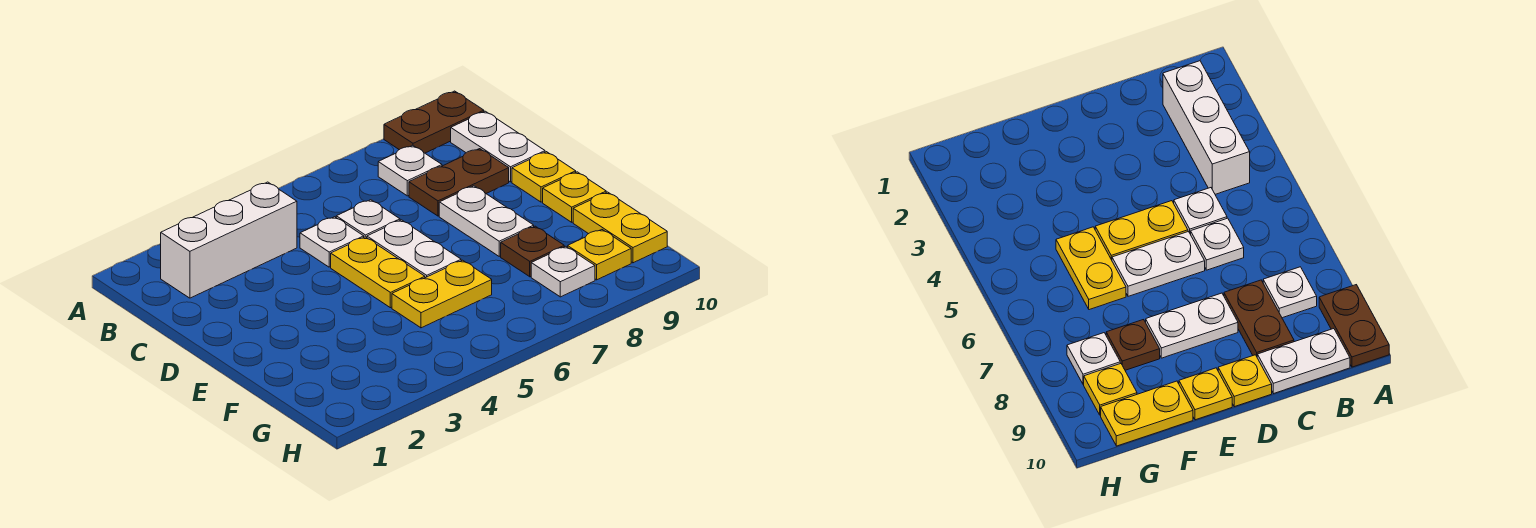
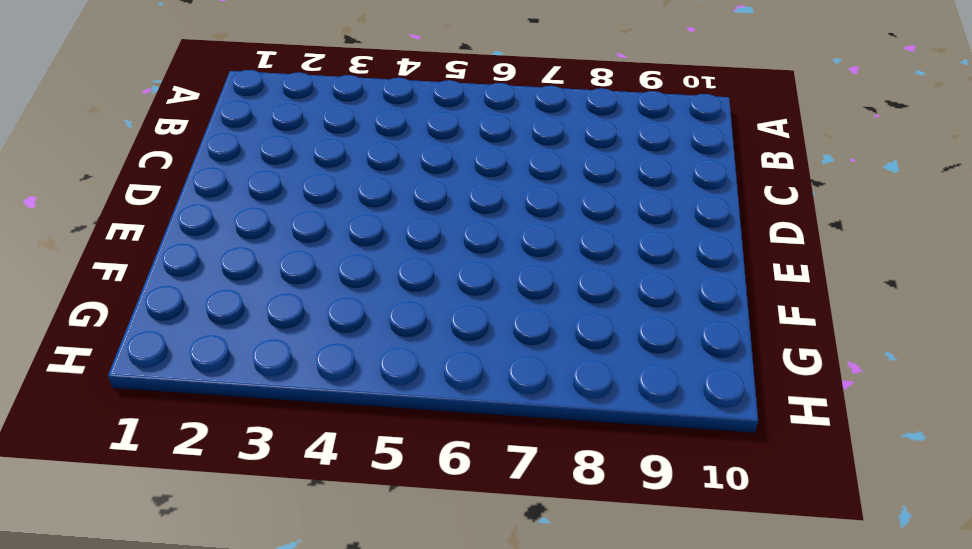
none -> brown 1x2 plate [384,91,484,153]
none -> white 1x3 brick [161,182,297,298]
none -> white 1x1 plate [378,145,442,196]

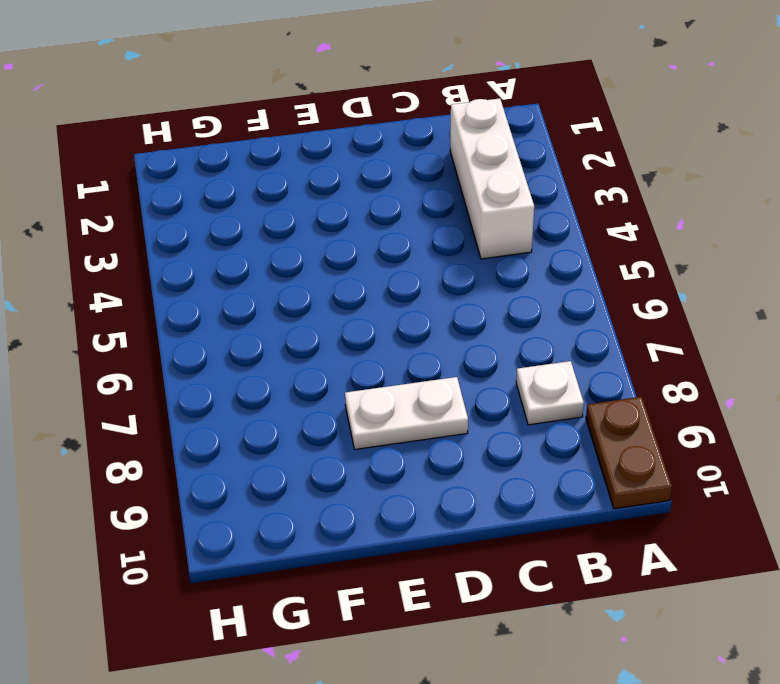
none -> white 1x2 plate [451,111,545,182]
none -> white 1x1 plate [300,217,364,267]
none -> white 1x1 plate [336,200,400,238]

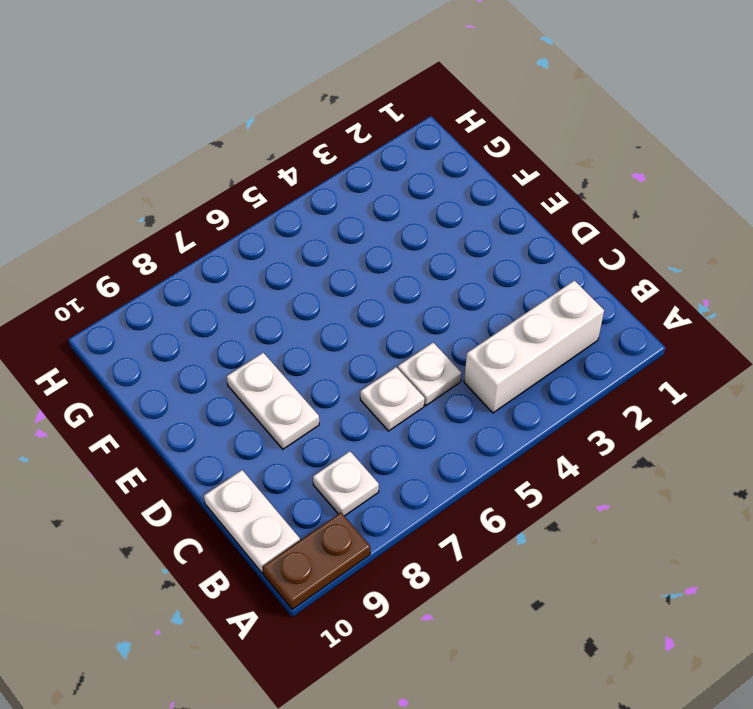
none -> brown 1x2 plate [409,149,509,216]
none -> yellow 1x2 plate [331,237,425,308]
none -> white 1x2 plate [367,220,461,278]

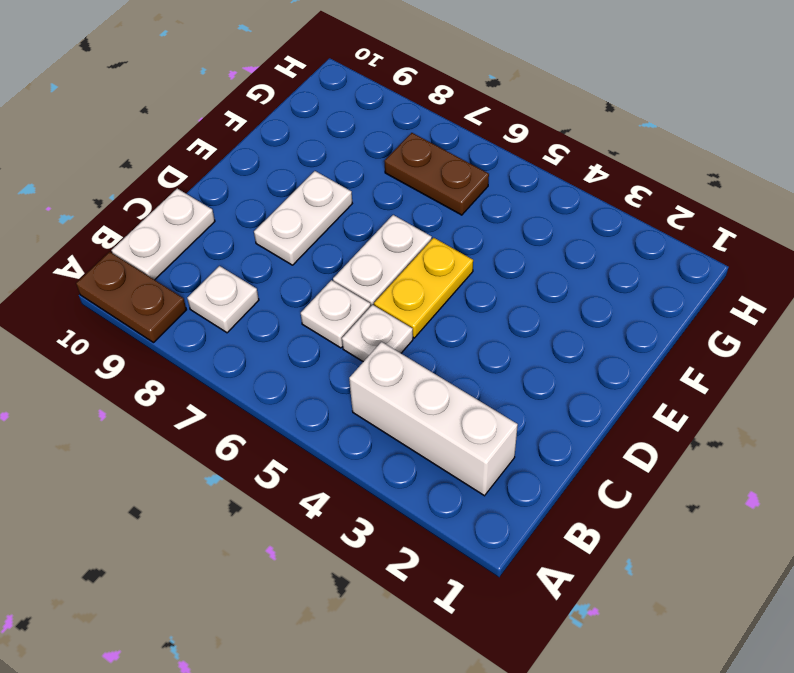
brown 1x2 plate [385,133,489,215] -> brown 1x2 plate moved to [409,149,509,216]
none -> yellow 1x1 plate [512,152,576,202]
none -> yellow 1x1 plate [543,172,606,222]
none -> yellow 1x2 plate [392,260,492,328]

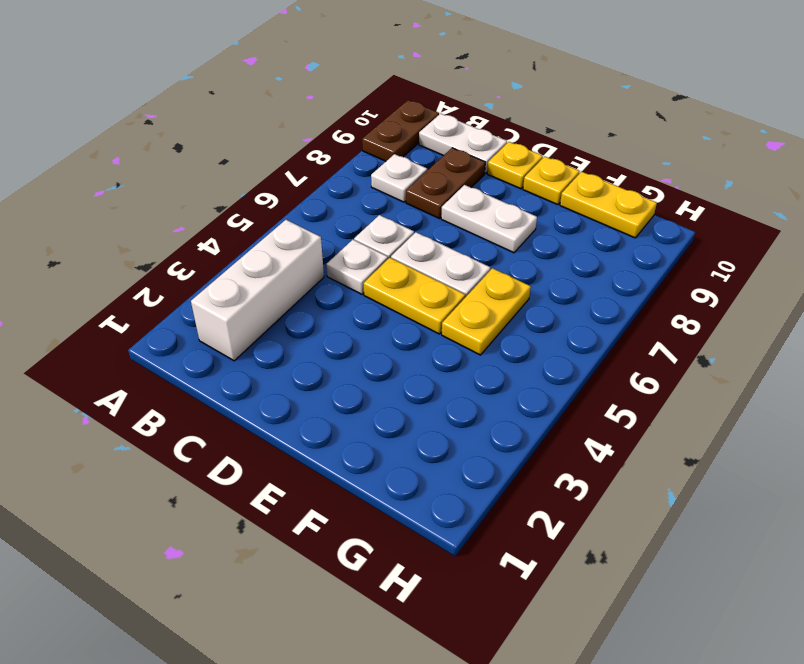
none -> brown 1x1 plate [501,226,564,277]
none -> white 1x1 plate [531,246,595,297]
none -> yellow 1x1 plate [568,230,631,280]

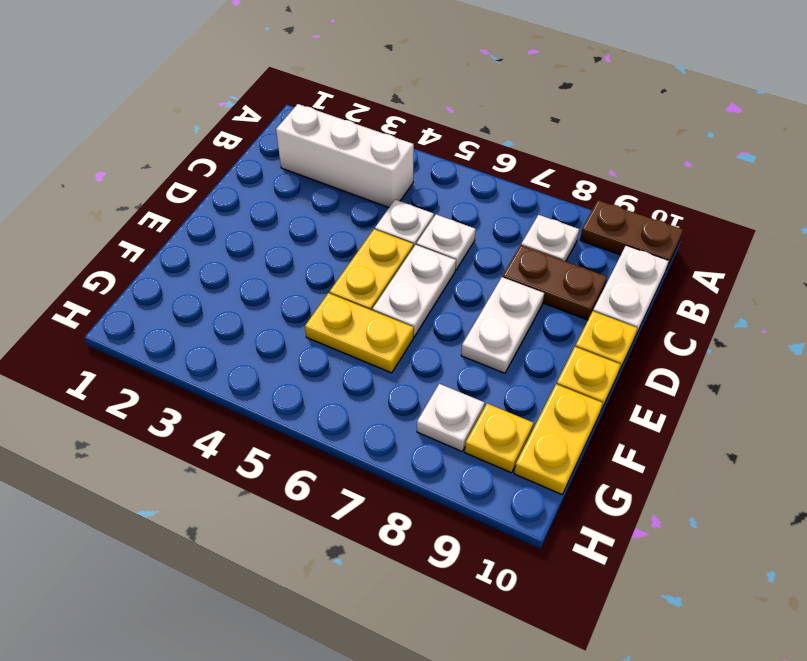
none -> brown 1x1 plate [501,226,564,277]

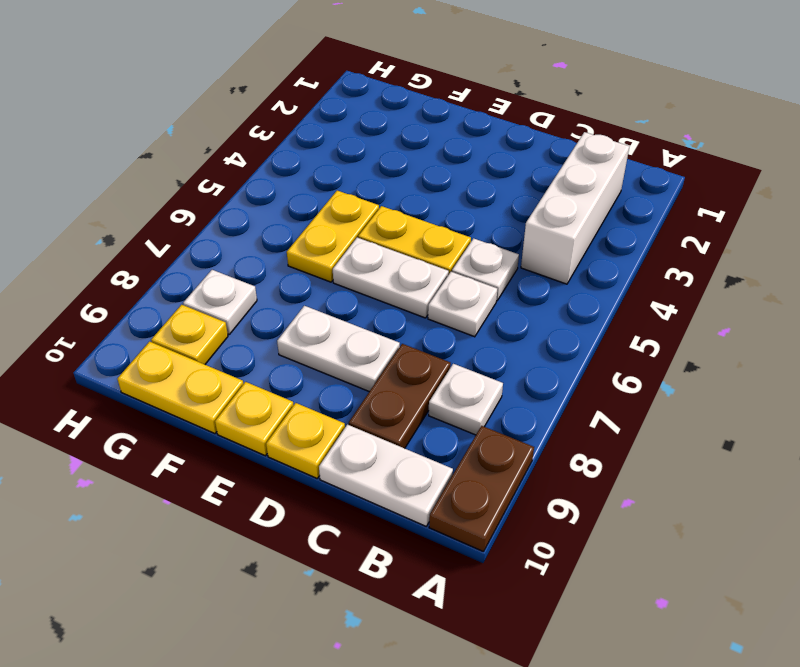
none -> brown 1x1 plate [501,226,564,277]

